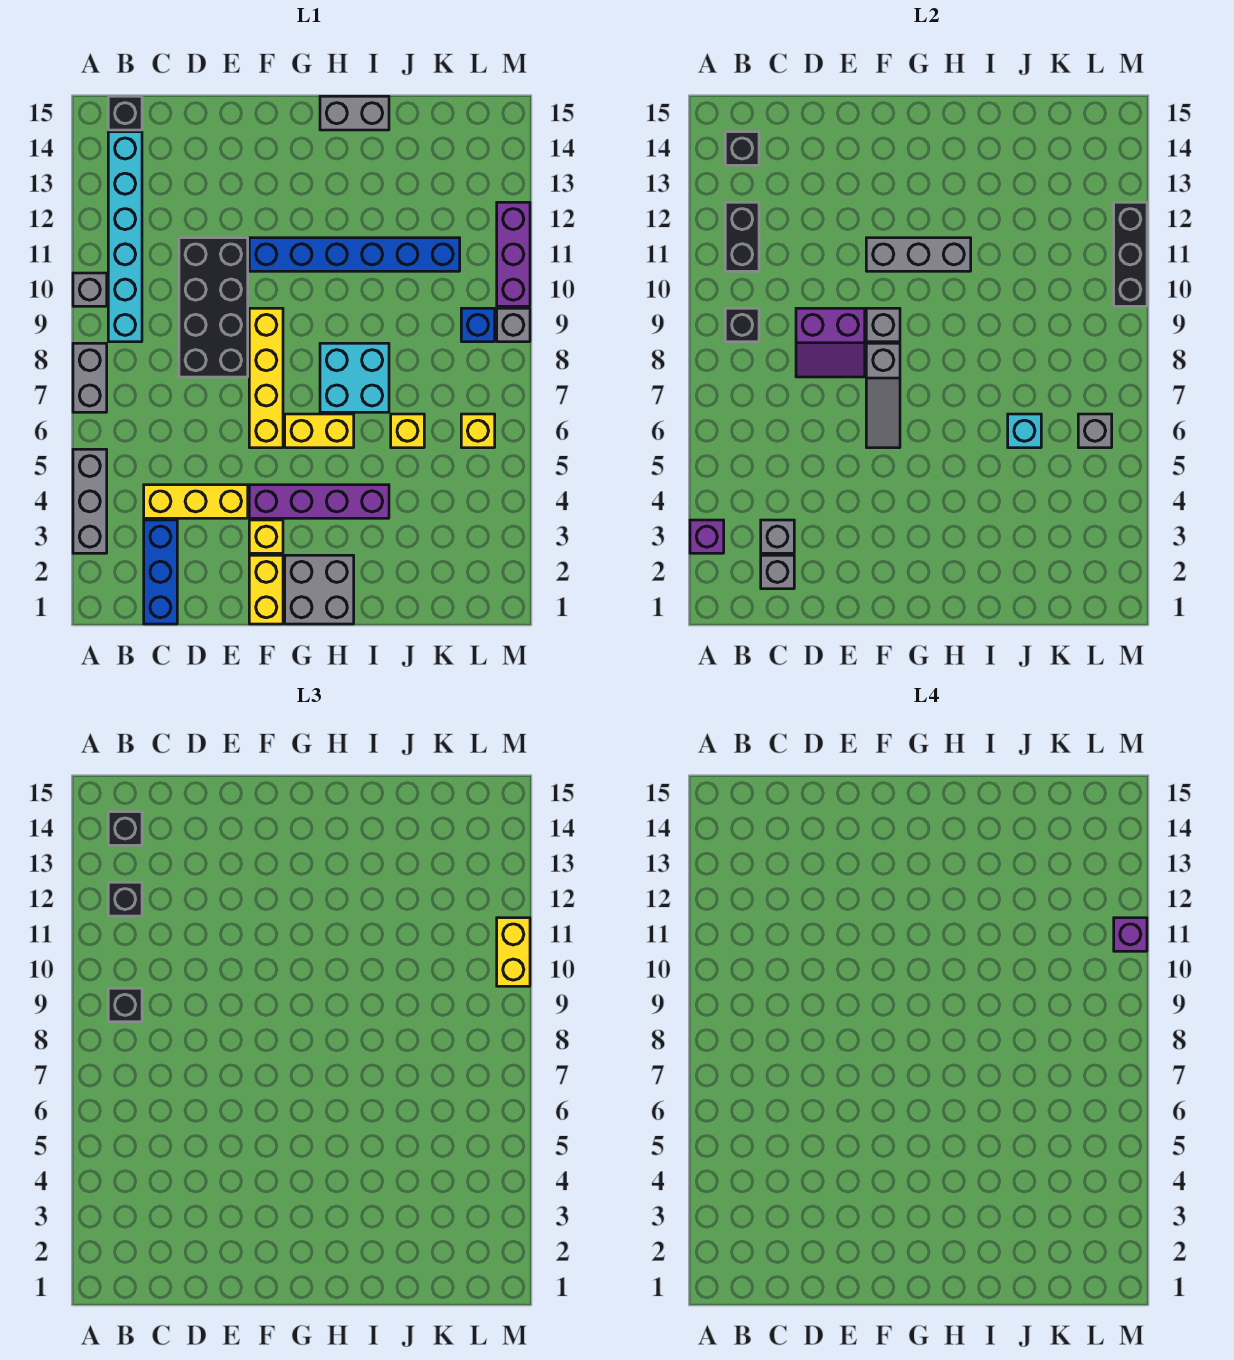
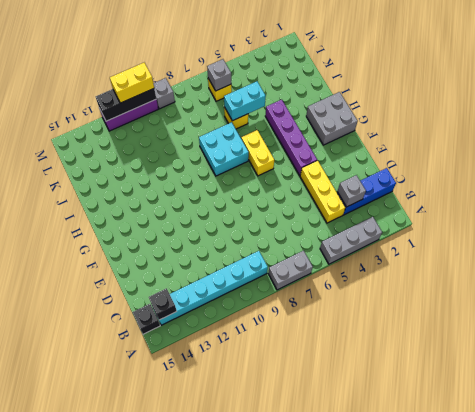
cyan 1x2 brick [224,81,266,121] -> cyan 1x1 brick [1008,414,1041,448]
none -> grey 1x1 brick [73,273,107,306]
none -> black 2x4 brick [179,238,248,377]
none -> yellow 1x2 brick [249,555,283,624]
none -> yellow 1x1 brick [249,520,283,553]

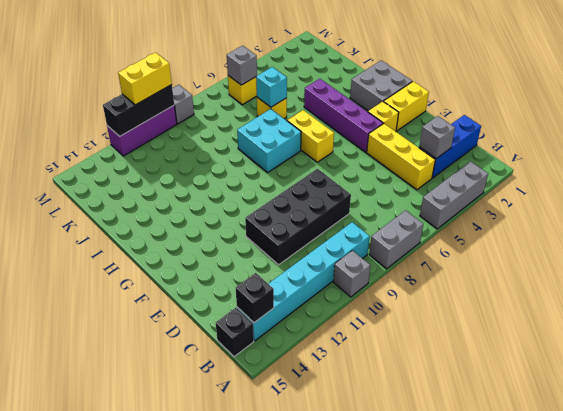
none -> yellow 1x4 brick [249,308,283,448]
none -> blue 1x6 brick [249,238,460,271]
none -> grey 1x2 brick [320,96,389,130]
none -> blue 1x1 brick [461,308,495,342]

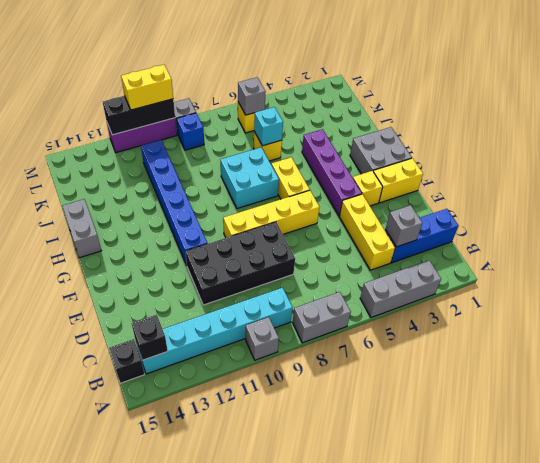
none -> purple 1x1 brick [690,520,724,553]
none -> black 1x1 brick [725,308,759,342]
none -> black 1x2 brick [725,202,759,271]
none -> grey 1x1 brick [761,555,794,589]

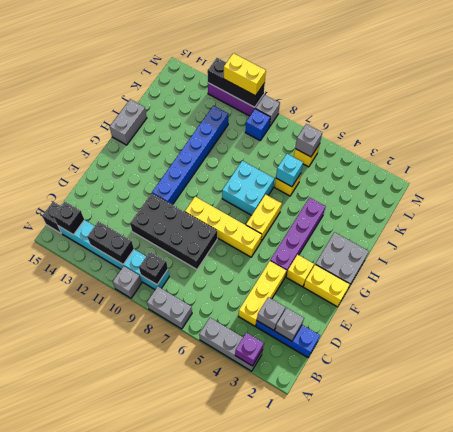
none -> purple 2x2 slope [796,308,865,377]
none -> grey 1x3 slope [866,343,900,448]
none -> grey 1x1 brick [866,308,900,342]
none -> grey 1x3 brick [866,238,971,271]

